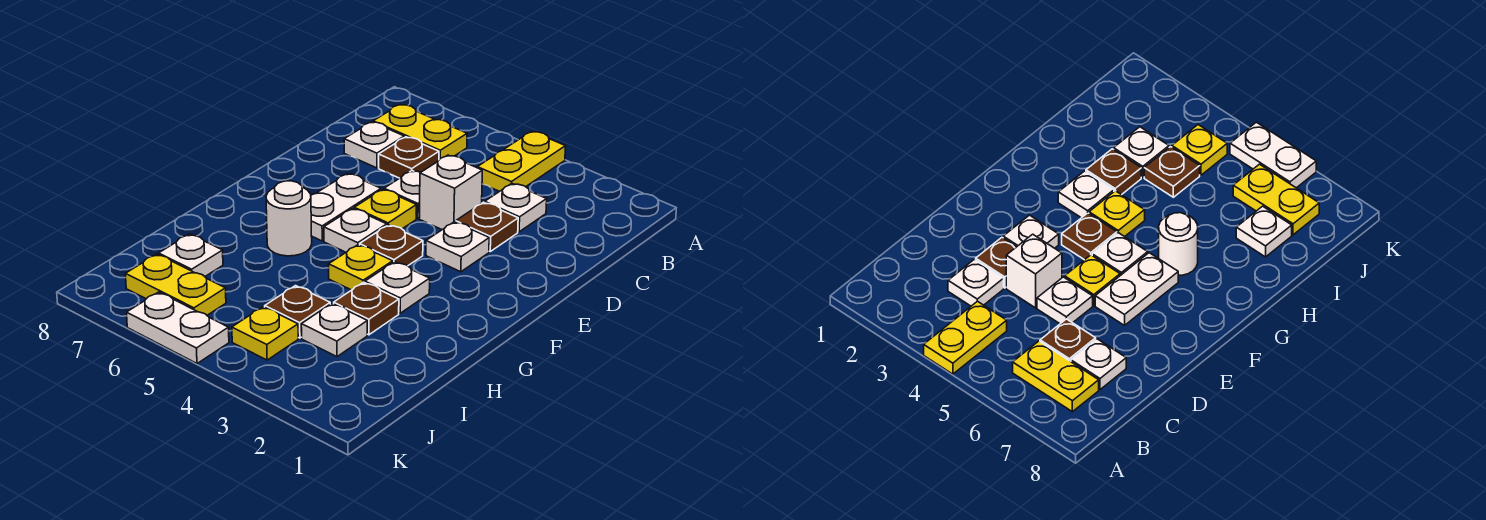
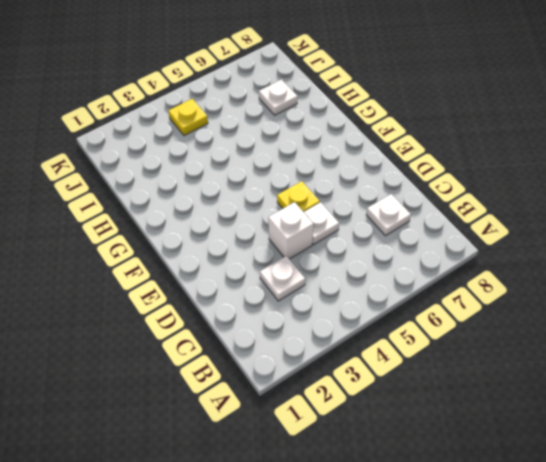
none -> yellow 1x2 plate [477,131,566,191]
none -> yellow 1x2 plate [373,104,467,160]
none -> brown 1x1 plate [379,137,439,178]

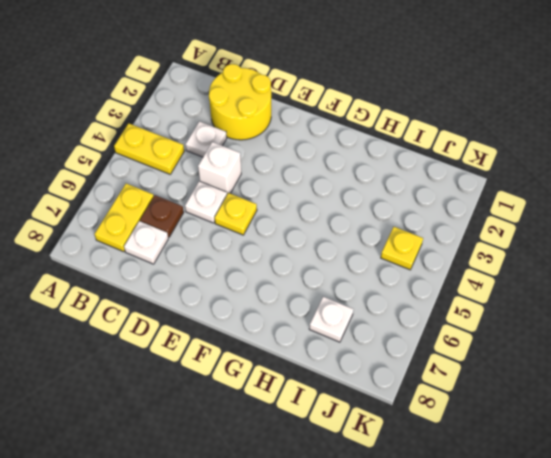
yellow 2x2 round brick [209,64,271,140] -> none
none -> brown 1x1 plate [456,202,518,251]
none -> white 1x1 plate [426,222,489,272]
none -> white 1x2 plate [311,173,381,241]

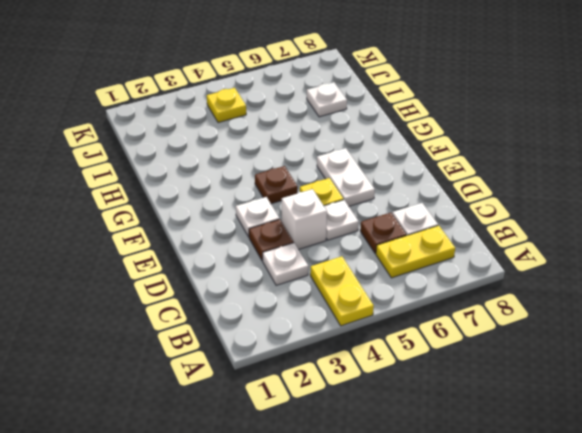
none -> white 1x1 plate [324,209,387,252]
none -> white 1x1 plate [365,262,430,313]
none -> yellow 1x1 plate [329,245,393,290]

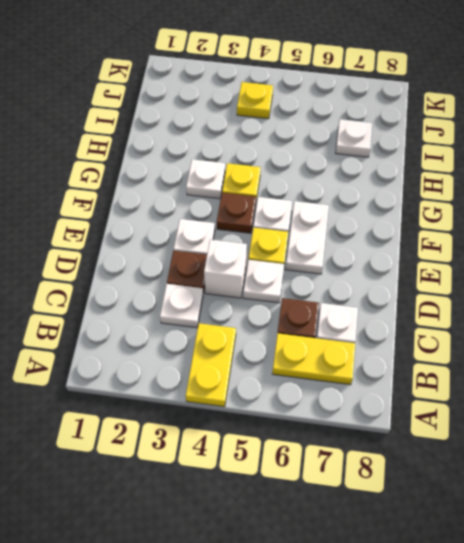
none -> white 1x1 round brick [266,181,312,256]
none -> brown 1x1 plate [334,282,399,335]
none -> white 1x1 plate [301,303,367,357]

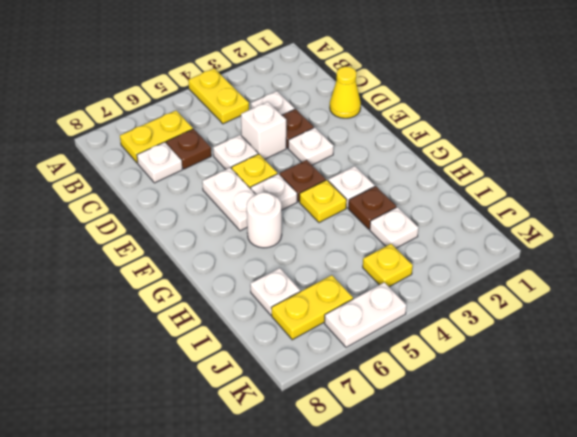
yellow 1x1 cone [330,67,361,118] -> none
none -> brown 1x1 plate [265,286,330,338]

